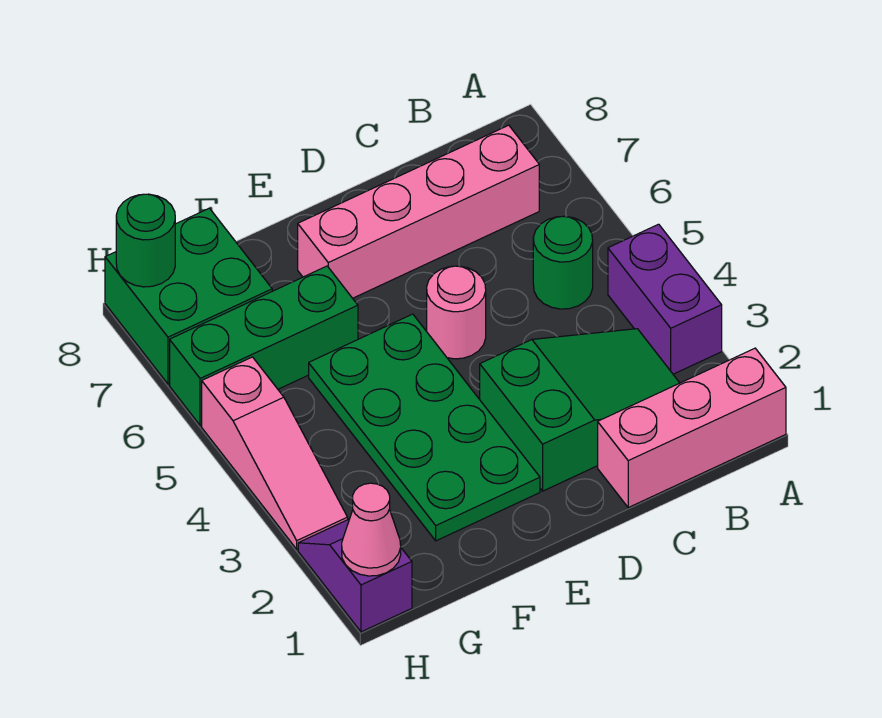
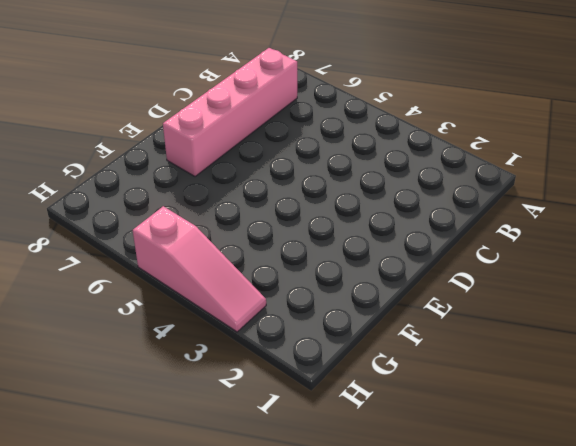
none -> pink 1x3 brick [598,348,786,507]
none -> purple 1x2 brick [608,224,722,374]
none -> green 2x3 slope [480,329,679,491]

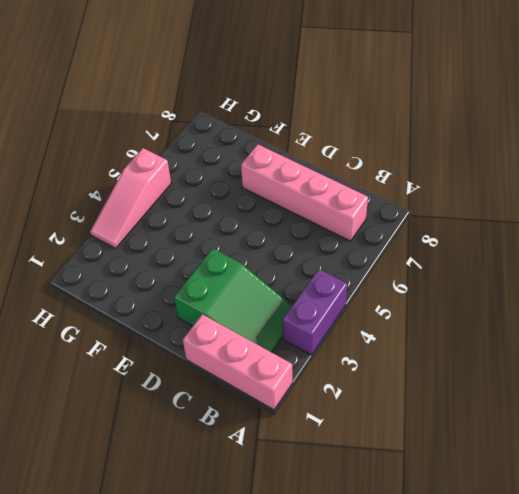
none -> green 1x1 round brick [533,216,593,309]
none -> pink 1x1 round brick [427,266,486,359]
none -> green 2x4 plate [309,314,540,541]

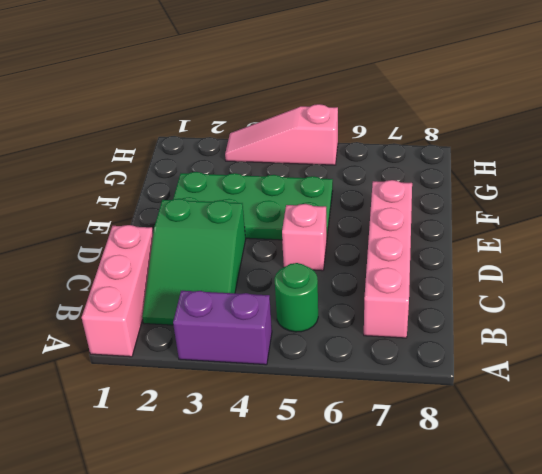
pink 1x1 brick [282,204,327,271] -> pink 1x1 round brick [427,266,486,359]
none -> green 1x3 brick [170,266,358,425]
none -> green 2x2 brick [105,208,272,384]
none -> purple 1x2 slope [298,519,412,632]

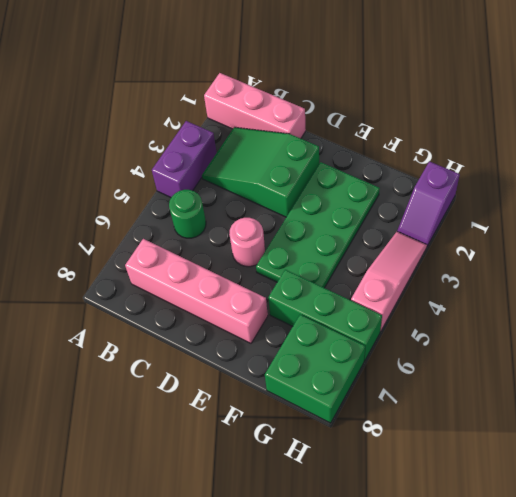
none -> pink 1x1 cone [342,483,401,576]
none -> green 1x1 round brick [116,194,175,287]

